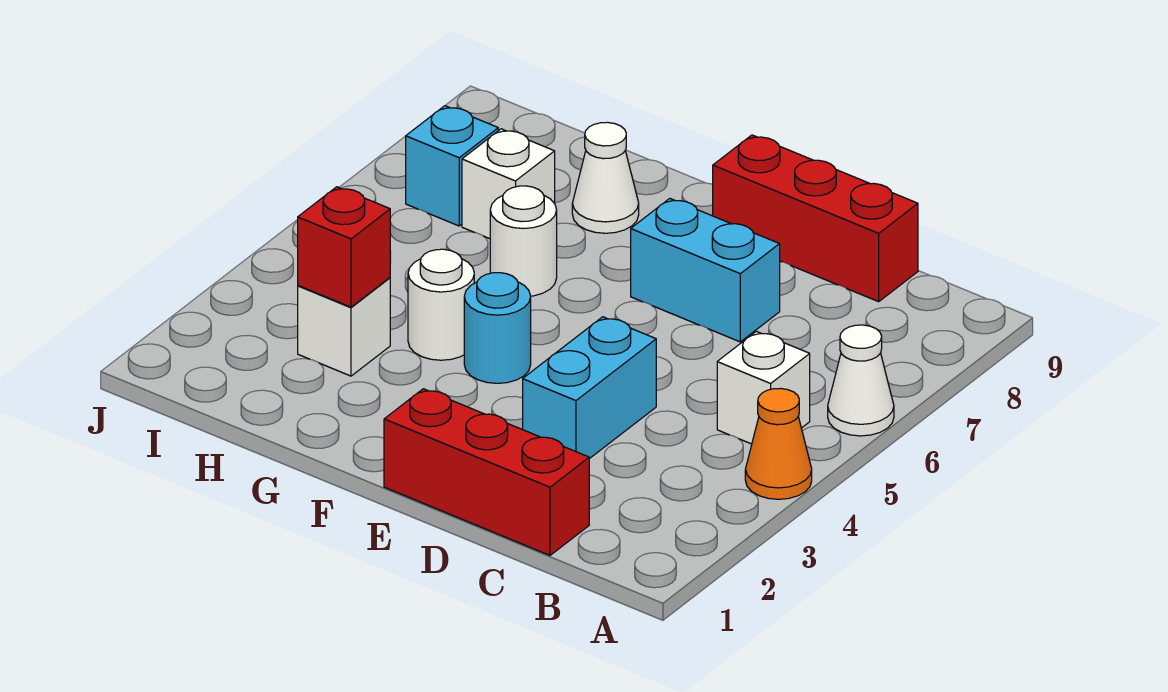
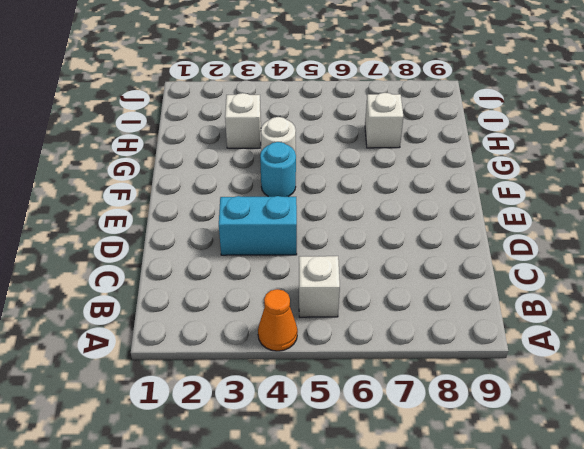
none -> white 1x1 cone [828,325,894,436]
none -> red 1x3 brick [384,389,589,555]
none -> red 1x3 brick [713,135,918,302]

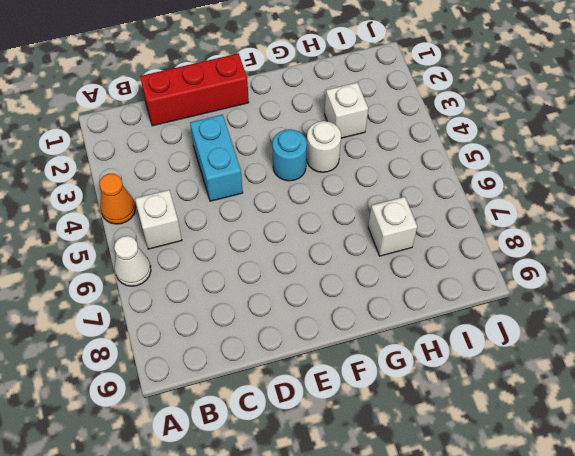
none -> red 1x3 brick [713,135,918,302]
none -> cyan 1x2 brick [631,199,780,342]
none -> white 1x1 round brick [490,186,557,296]

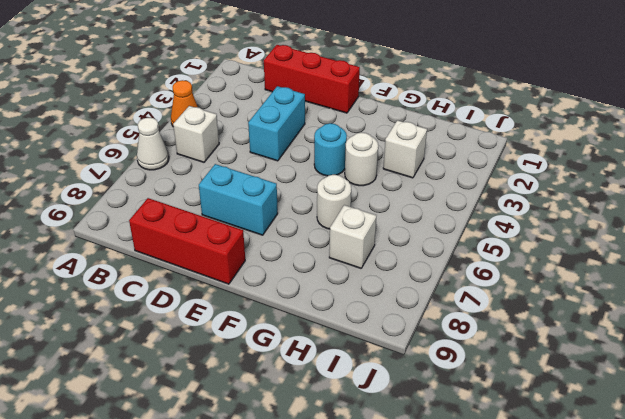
none -> white 1x1 cone [572,122,639,233]
none -> cyan 1x1 brick [406,106,498,226]
none -> red 1x1 brick [298,187,390,307]

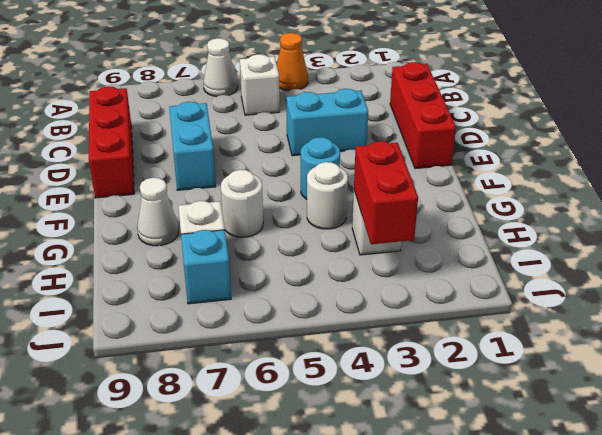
red 1x2 brick [354,141,418,244] -> red 1x1 brick [298,187,390,307]

